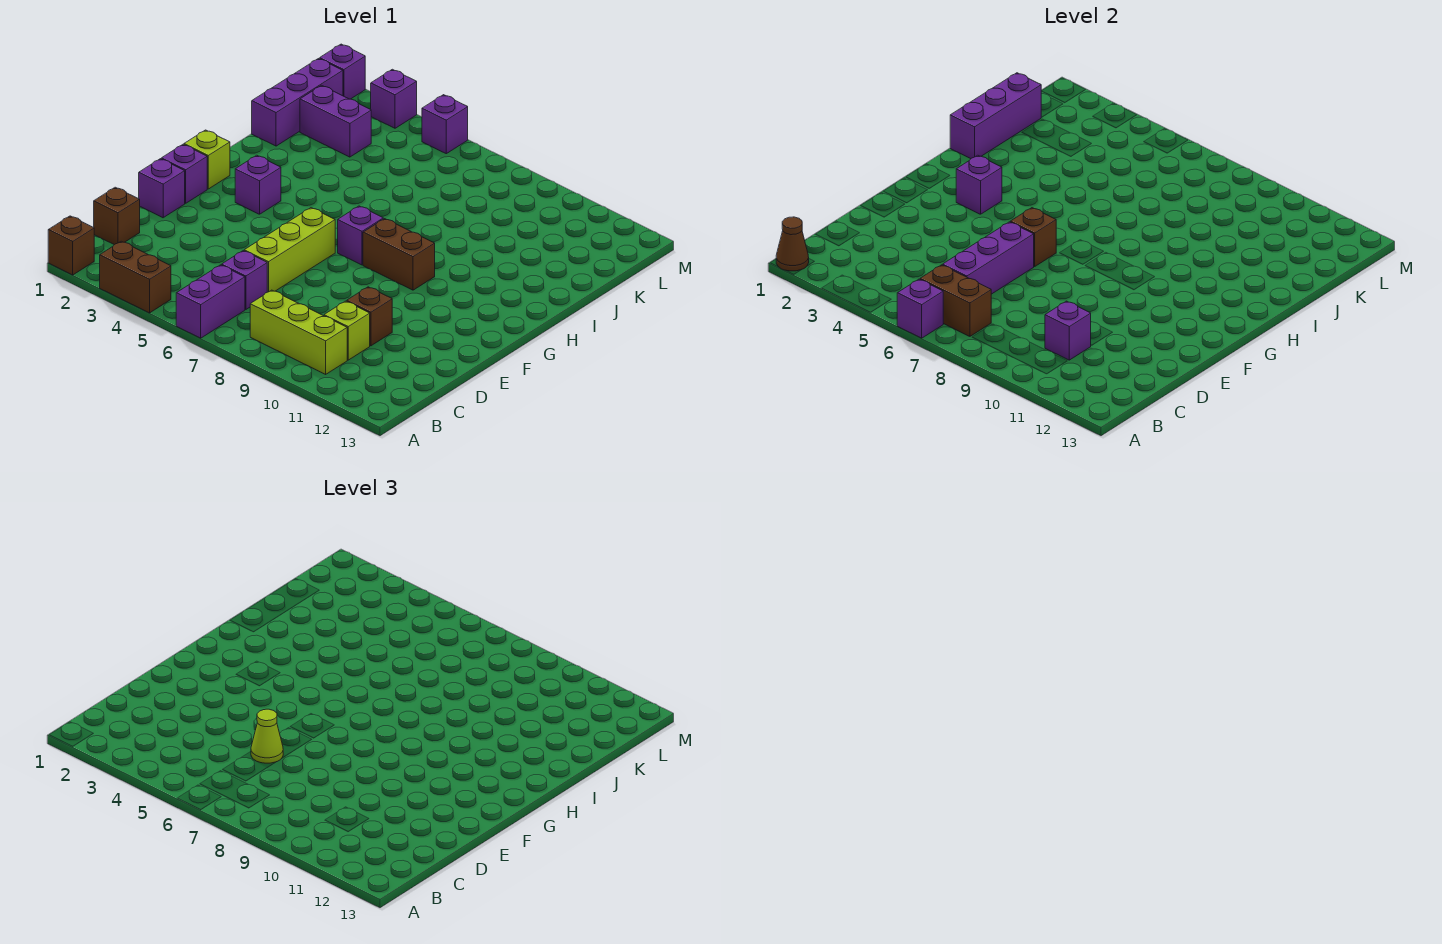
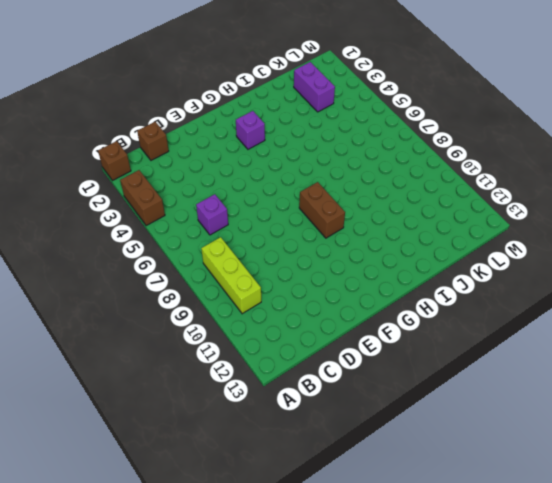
none -> purple 1x2 brick [176,265,245,338]
none -> lime 1x1 brick [324,301,370,360]
none -> lime 1x3 brick [244,208,335,292]

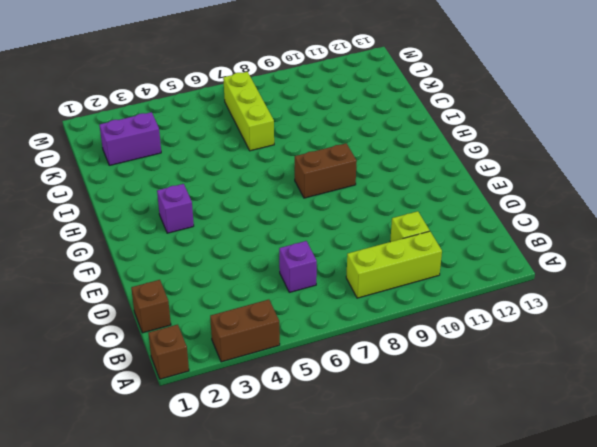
lime 1x3 brick [223,72,274,151] -> lime 1x3 brick moved to [244,208,335,292]
none -> purple 1x2 brick [176,265,245,338]
none -> brown 1x1 brick [347,287,392,346]
none -> purple 1x1 brick [139,159,185,218]

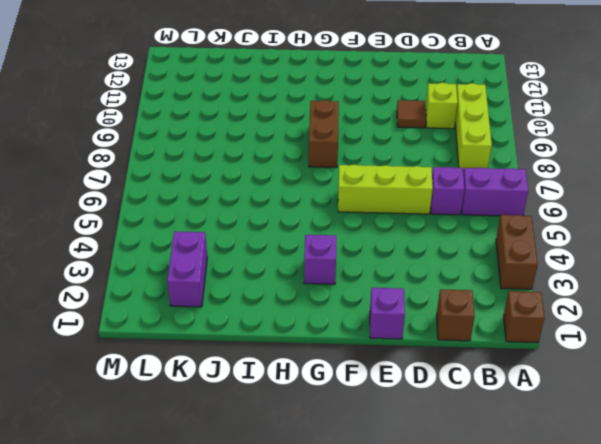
brown 1x1 tile [397,100,426,128] -> brown 1x1 brick [347,287,392,346]
none -> purple 1x1 brick [161,145,207,203]
none -> lime 1x1 brick [184,130,230,189]
none -> purple 1x1 brick [338,206,383,265]

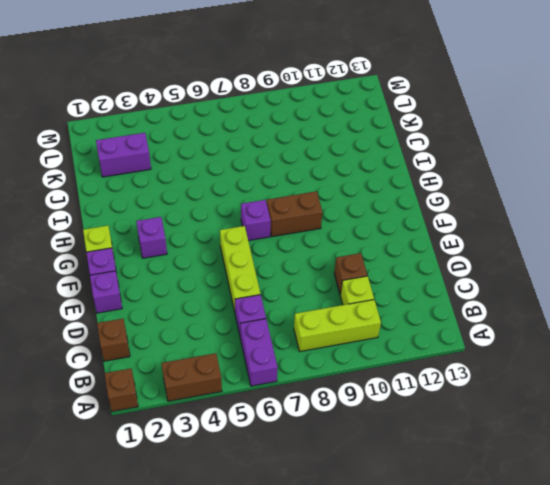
none -> purple 1x3 brick [252,59,343,146]
none -> purple 1x1 brick [320,44,365,99]
none -> purple 1x1 brick [371,69,417,128]

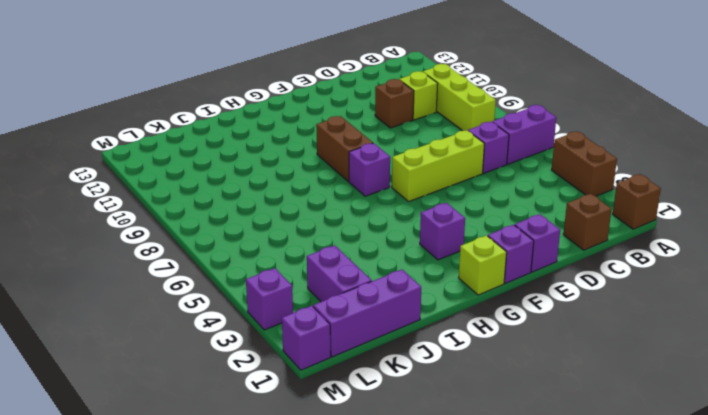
none -> purple 1x1 brick [422,95,468,154]
none -> brown 1x1 cone [776,217,809,271]
none -> purple 1x1 brick [897,279,943,338]

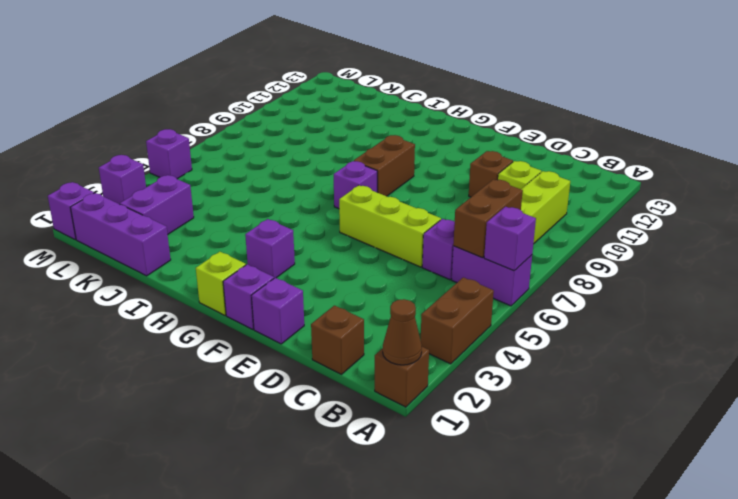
none -> purple 1x3 brick [943,222,1034,294]
none -> purple 1x1 brick [1045,301,1091,360]
none -> brown 1x1 brick [1010,208,1056,267]

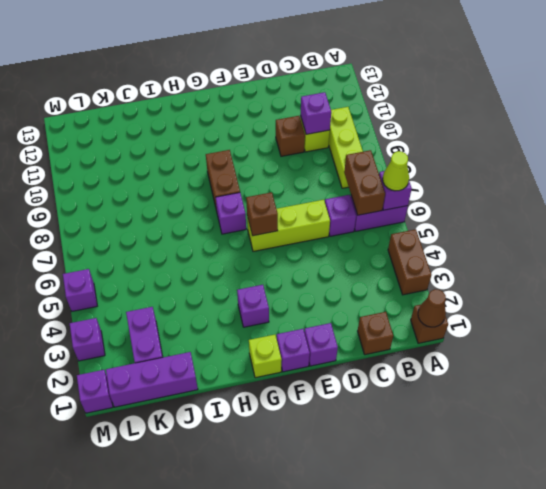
lime 1x1 cone [383,151,409,191] -> lime 1x1 cone moved to [251,709,283,763]
none -> purple 1x3 brick [943,222,1034,294]
none -> purple 1x1 brick [956,155,1002,214]
none -> purple 1x3 brick [950,73,1041,159]

